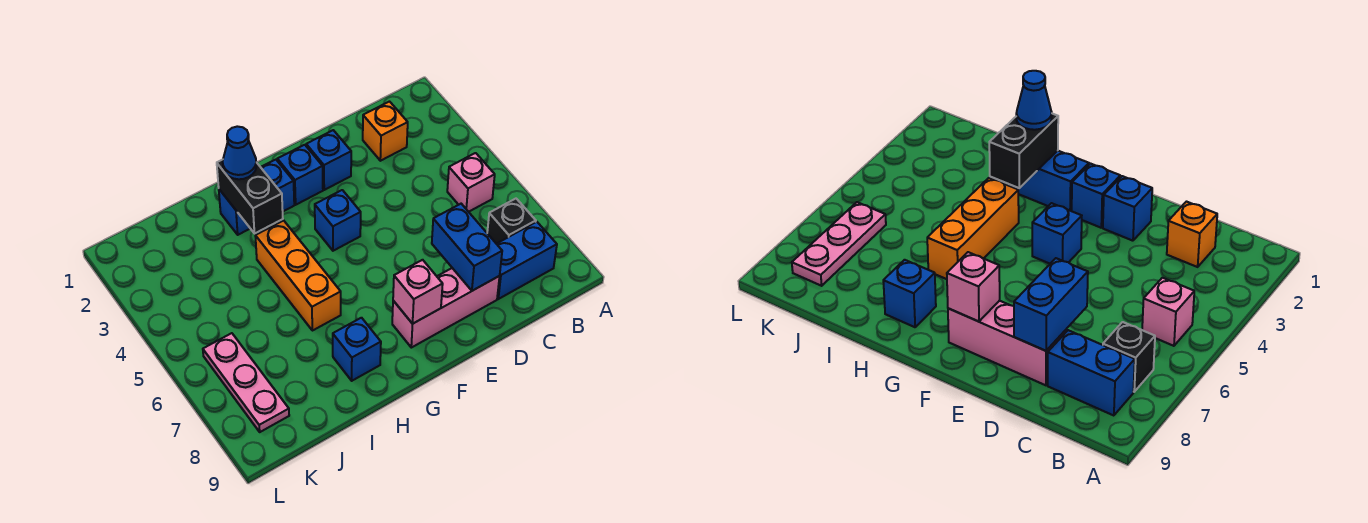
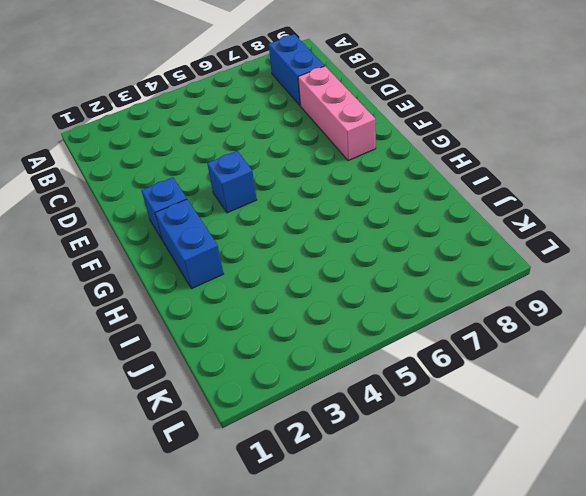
none -> pink 1x1 brick [447,153,495,212]
none -> black 1x1 brick [487,199,536,244]
none -> orange 1x1 brick [363,102,408,161]

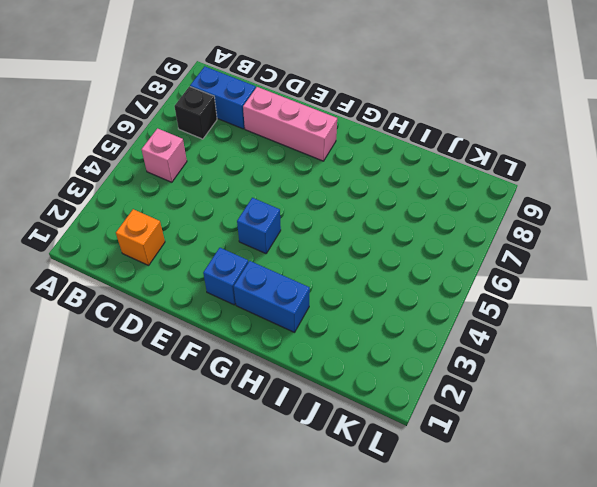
none -> blue 1x1 brick [306,130,351,190]
none -> orange 1x3 brick [255,221,341,331]
none -> blue 1x1 brick [333,318,381,381]

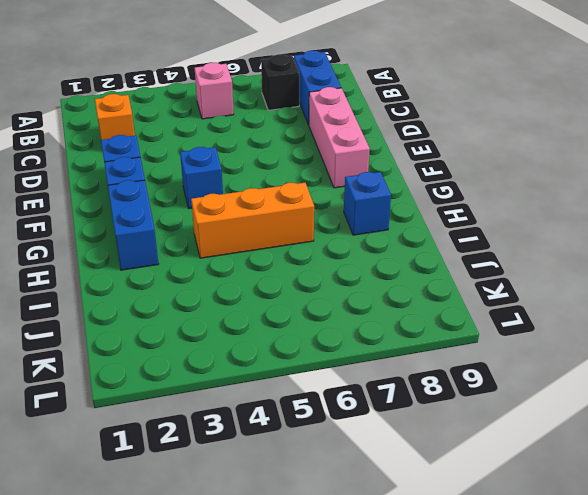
none -> pink 1x3 plate [203,333,289,432]
none -> blue 1x2 brick [432,204,502,291]
none -> pink 1x1 brick [393,260,443,324]

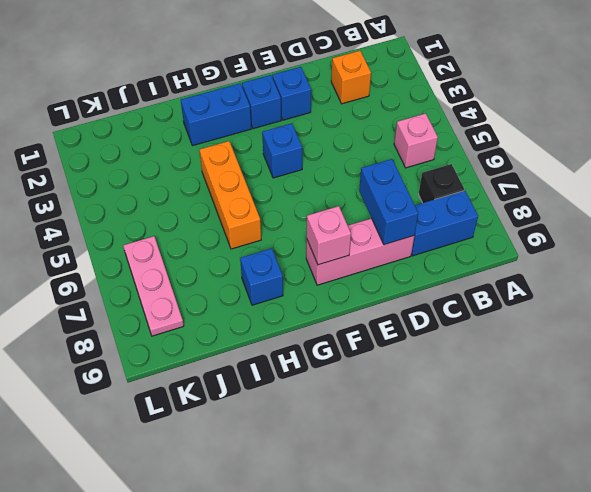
none -> black 1x2 brick [217,160,283,234]
none -> blue 1x1 cone [223,126,256,179]

